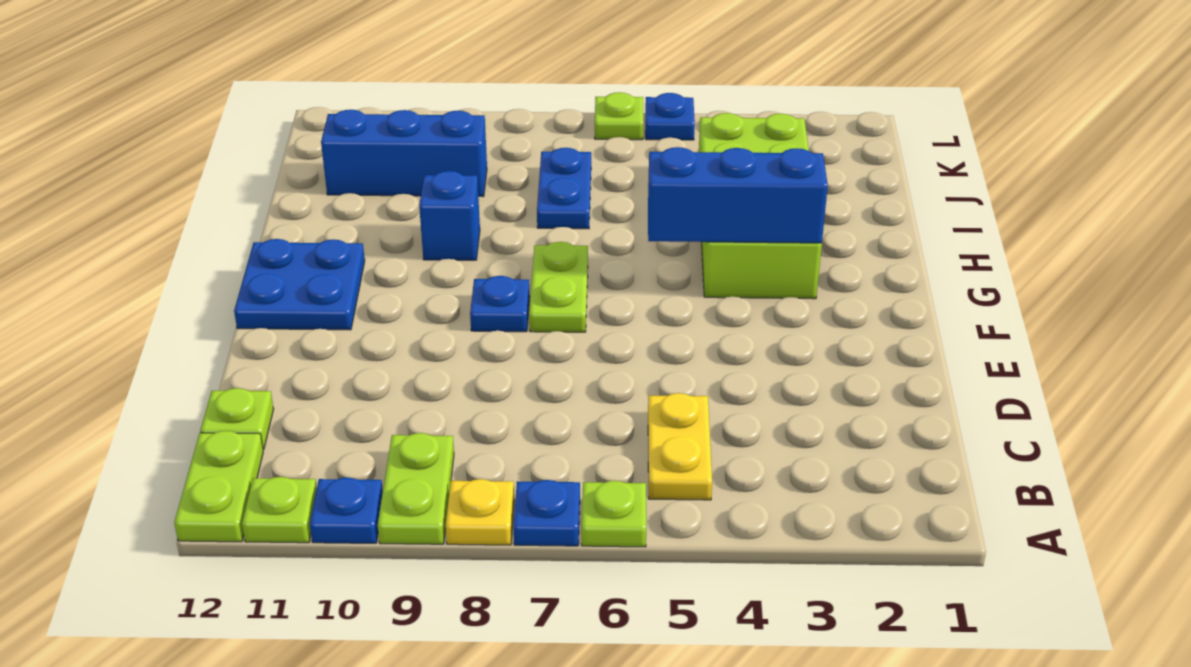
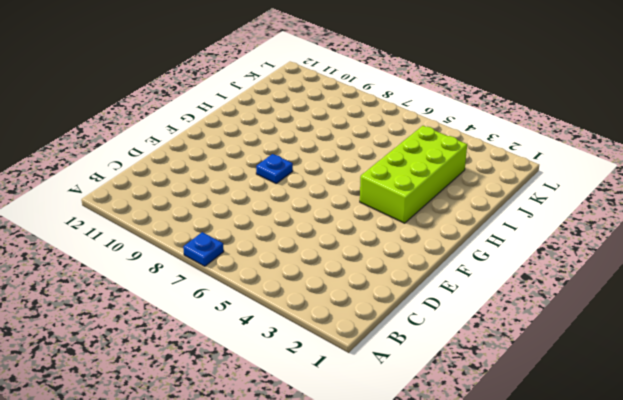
none -> lime 1x1 plate [582,481,646,547]
none -> yellow 1x1 plate [446,479,514,545]
none -> lime 1x2 plate [378,433,454,544]

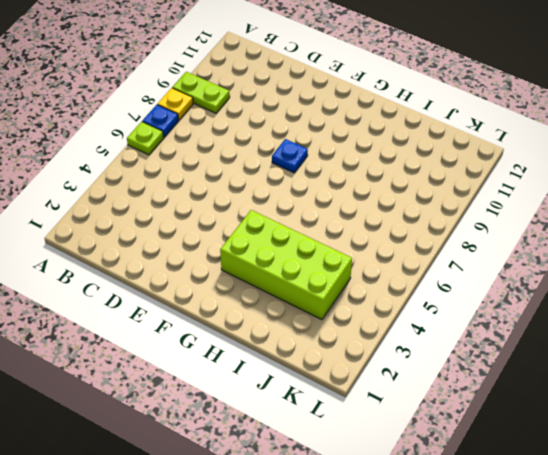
none -> blue 1x1 plate [310,478,383,543]
none -> lime 1x1 plate [242,477,317,543]
none -> lime 1x2 plate [174,431,263,542]

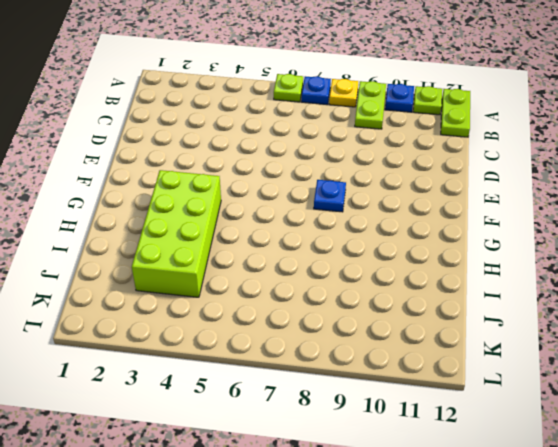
none -> yellow 1x2 plate [648,393,712,500]
none -> lime 1x1 plate [200,388,274,450]
none -> lime 1x2 plate [529,242,588,332]

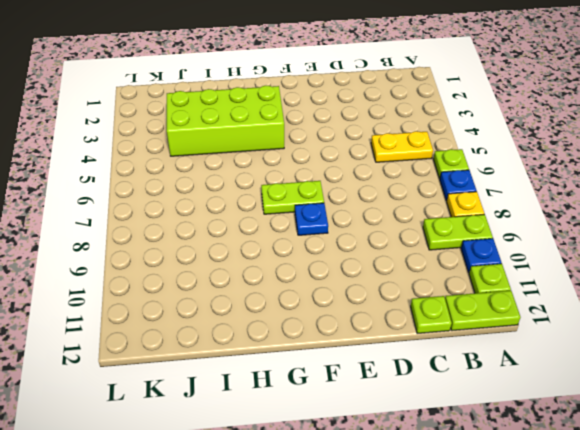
none -> blue 2x2 plate [234,239,365,330]
none -> blue 1x1 brick [419,171,480,260]
none -> blue 1x2 plate [537,148,591,229]

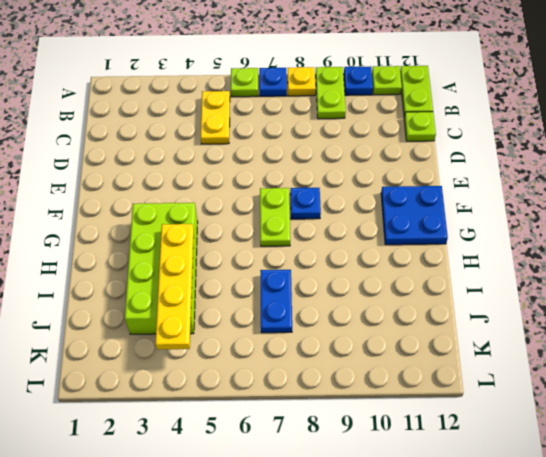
yellow 1x4 plate [155,224,194,349] -> none
none -> blue 1x1 brick [419,171,480,260]
none -> blue 1x3 brick [321,110,487,197]
none -> blue 1x1 plate [645,93,695,140]

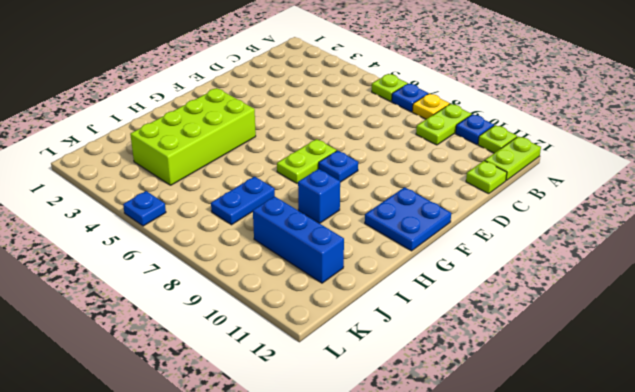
none -> yellow 1x2 plate [648,393,712,500]
none -> lime 1x1 plate [595,92,643,140]
none -> blue 1x3 brick [648,147,828,243]

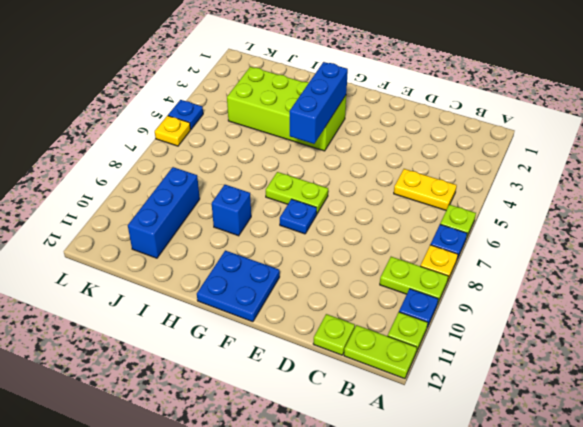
yellow 1x1 plate [155,116,191,146] -> lime 1x1 plate [595,92,643,140]
none -> blue 1x2 plate [537,148,591,229]

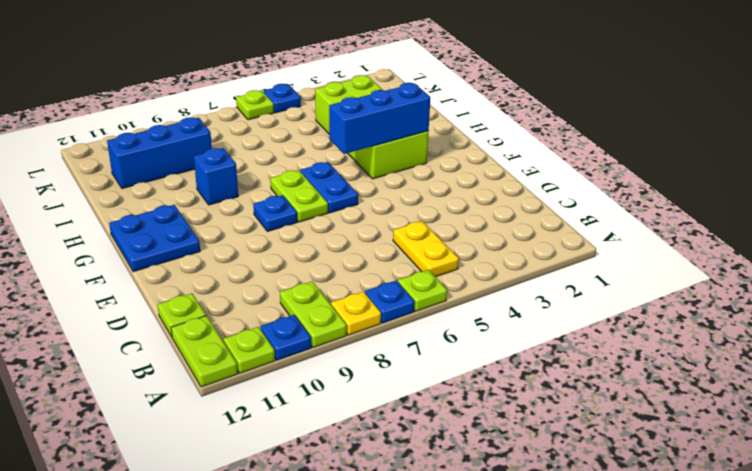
blue 1x2 plate [300,162,358,213] -> blue 1x2 plate moved to [537,148,591,229]

